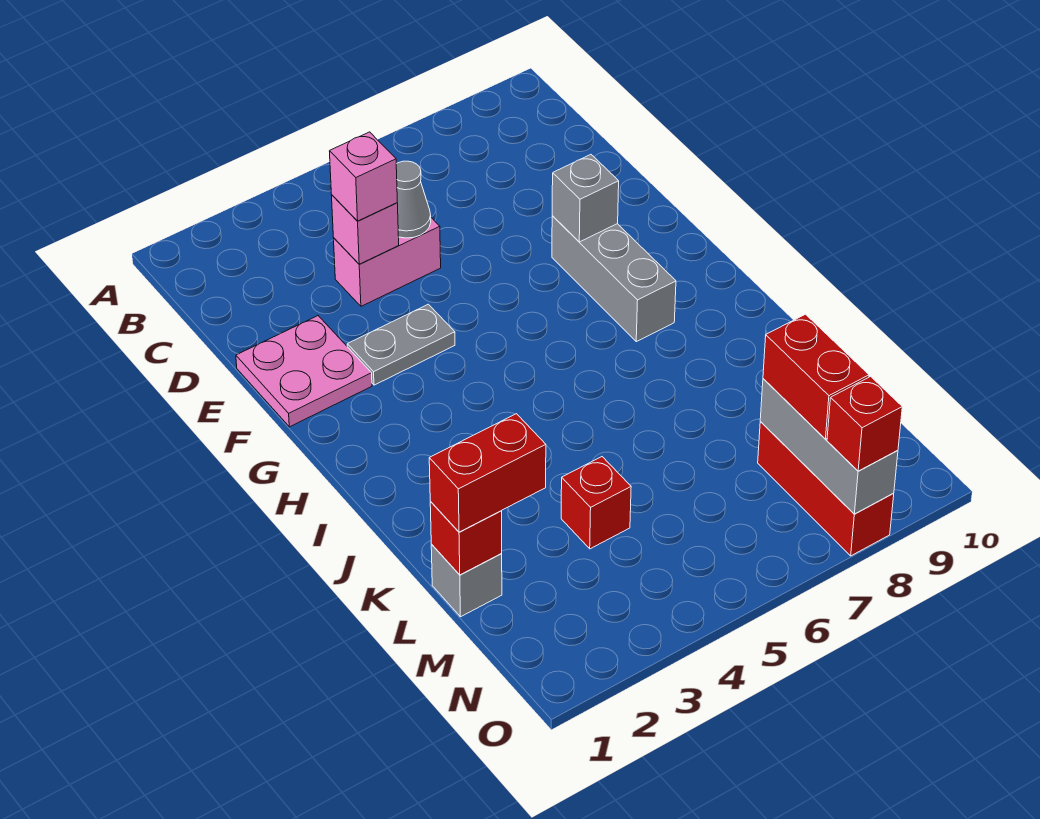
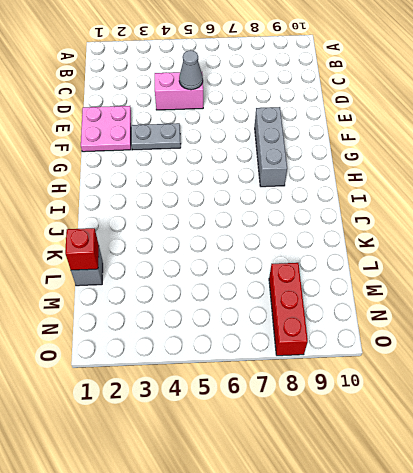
none -> red 1x1 brick [561,457,631,549]
none -> pink 1x1 brick [332,195,399,264]
none -> grey 1x1 brick [552,155,619,242]

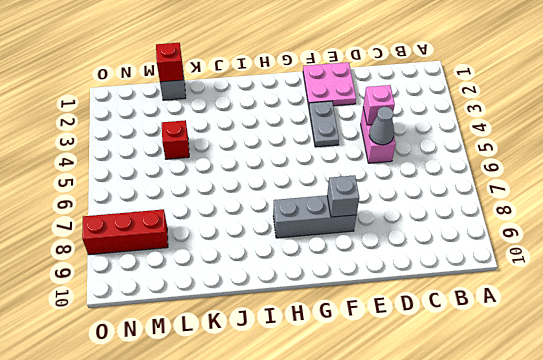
none -> grey 1x3 brick [760,379,898,514]
none -> pink 1x1 brick [330,132,397,221]
none -> red 1x2 brick [429,414,546,532]

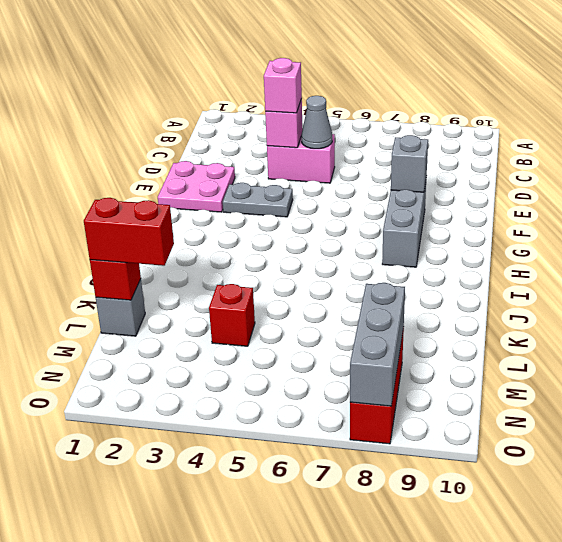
none -> red 1x2 brick [763,314,869,439]
none -> red 1x1 brick [827,376,902,471]

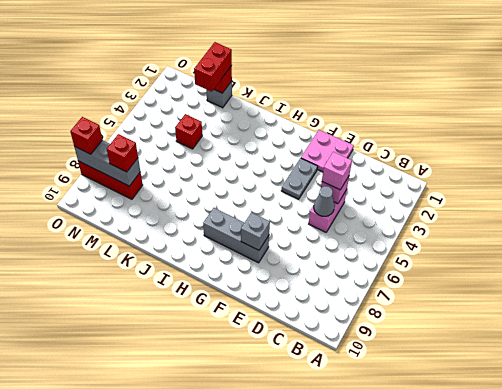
red 1x1 brick [107,134,138,172] -> red 1x2 brick [763,314,869,439]

